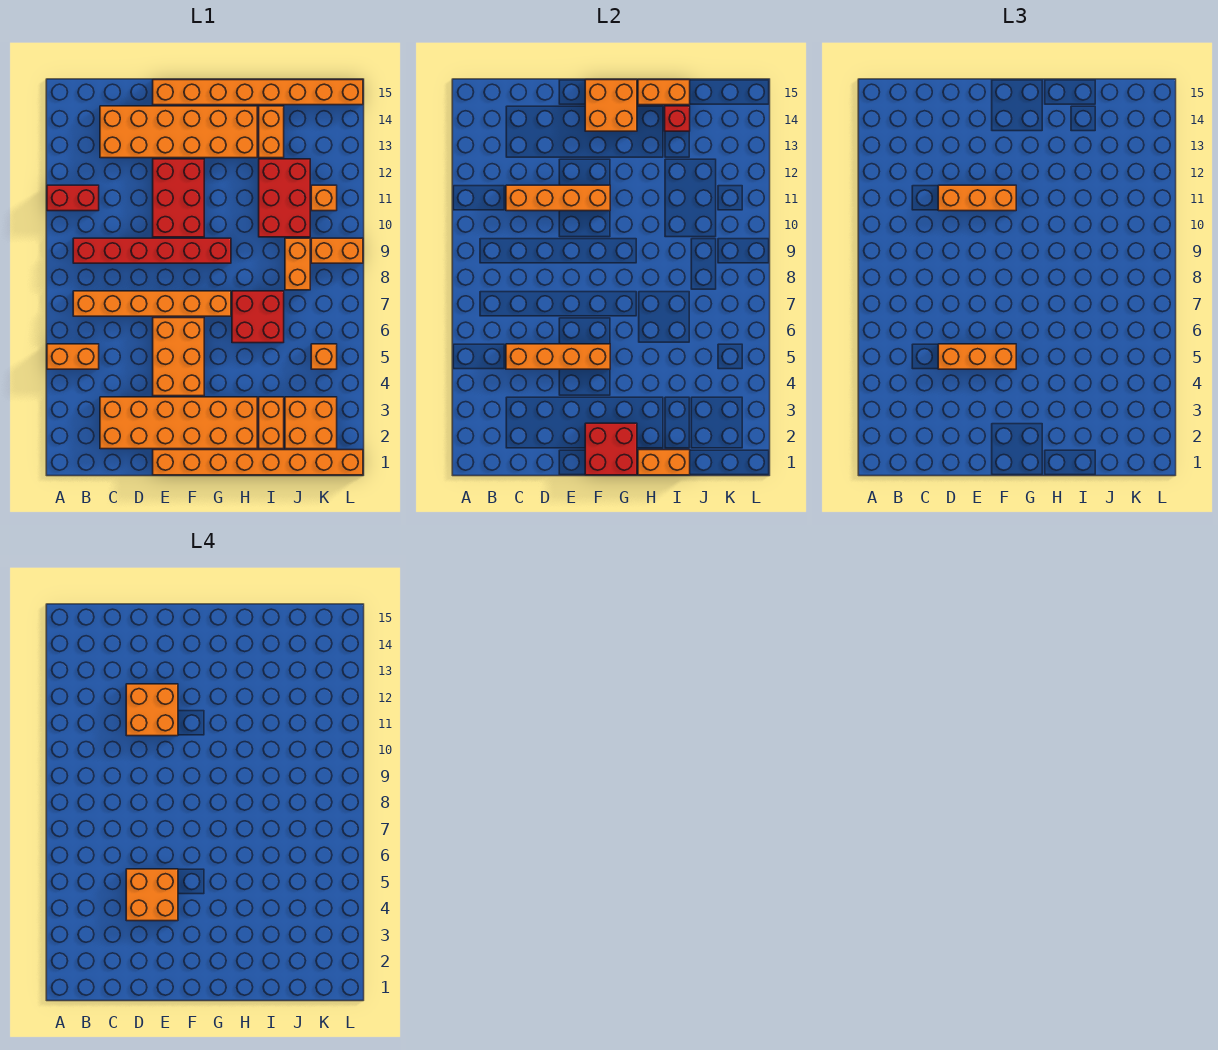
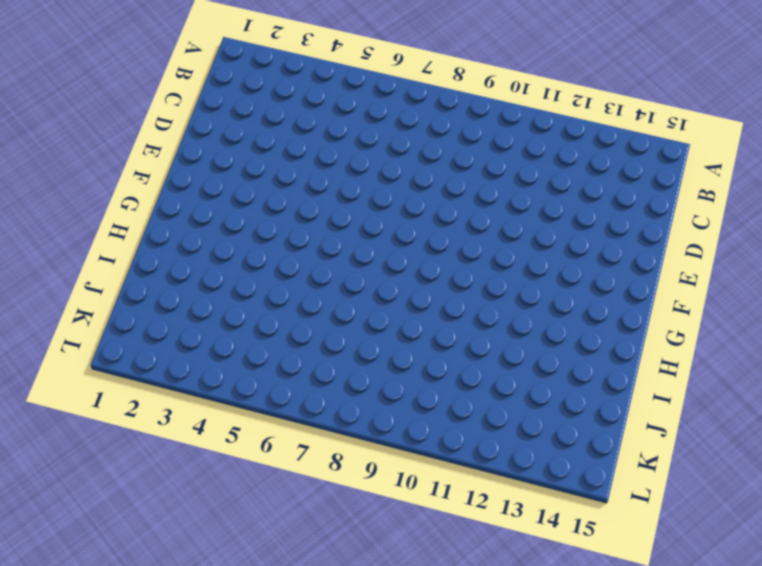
none -> orange 1x2 brick [47,344,99,369]
none -> red 1x2 brick [47,185,99,211]
none -> orange 1x6 brick [73,291,231,316]
none -> red 1x6 brick [73,238,231,263]

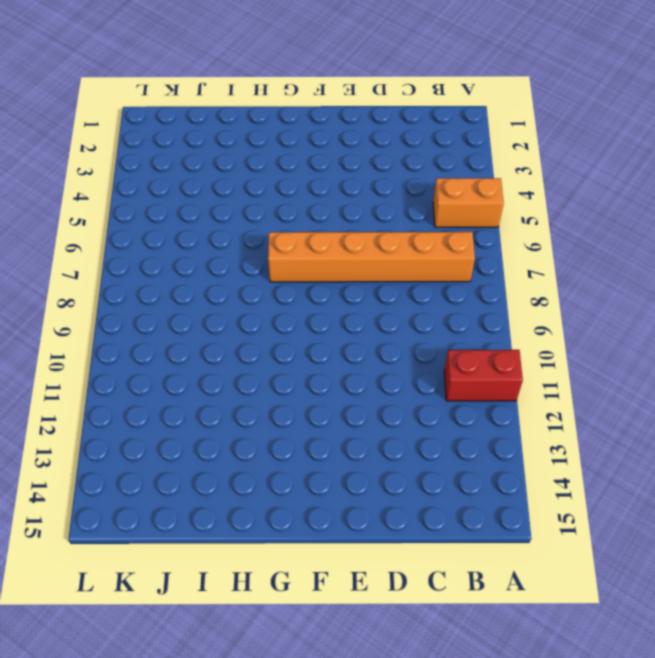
none -> red 1x6 brick [73,238,231,263]
none -> orange 2x6 brick [100,397,257,449]
none -> orange 2x6 brick [100,106,257,158]
none -> orange 1x8 brick [153,450,363,475]

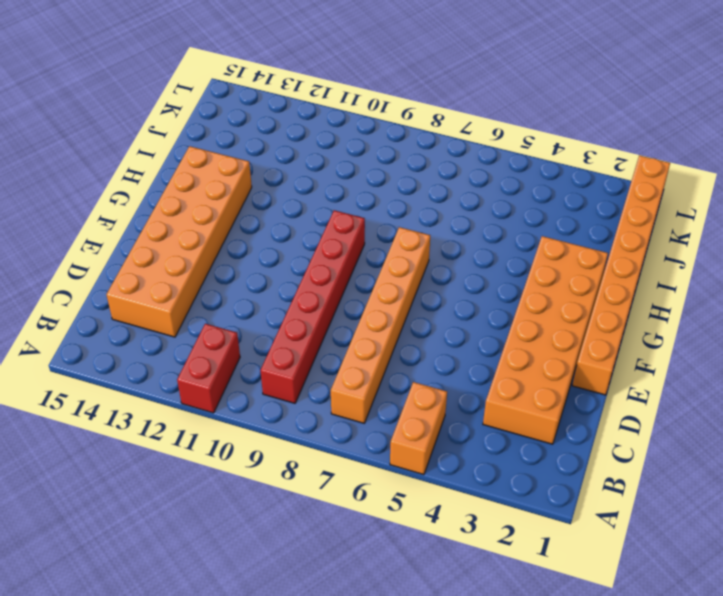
none -> orange 2x3 brick [153,318,204,396]
none -> red 2x3 brick [153,159,204,237]
none -> orange 1x8 brick [153,80,363,105]
none -> red 2x2 brick [232,291,284,343]

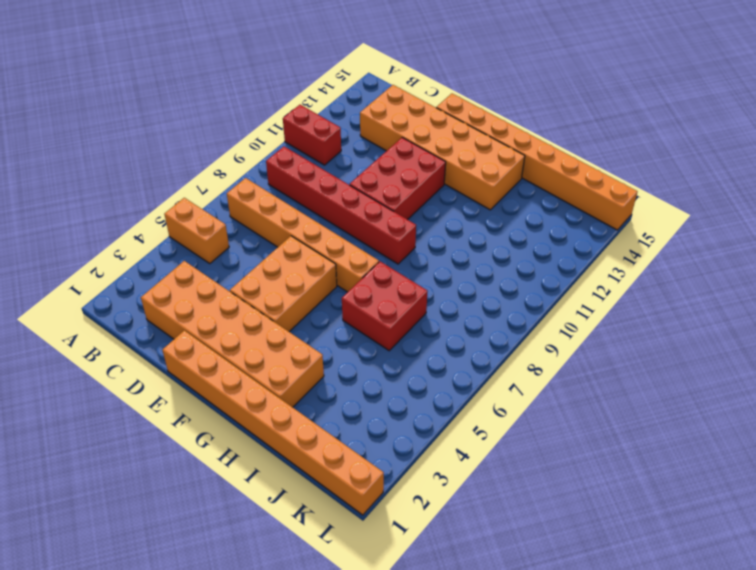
none -> orange 1x2 brick [259,397,284,449]
none -> red 2x3 brick [259,159,310,237]
none -> orange 1x2 brick [259,106,284,158]
none -> orange 2x2 brick [285,397,337,449]

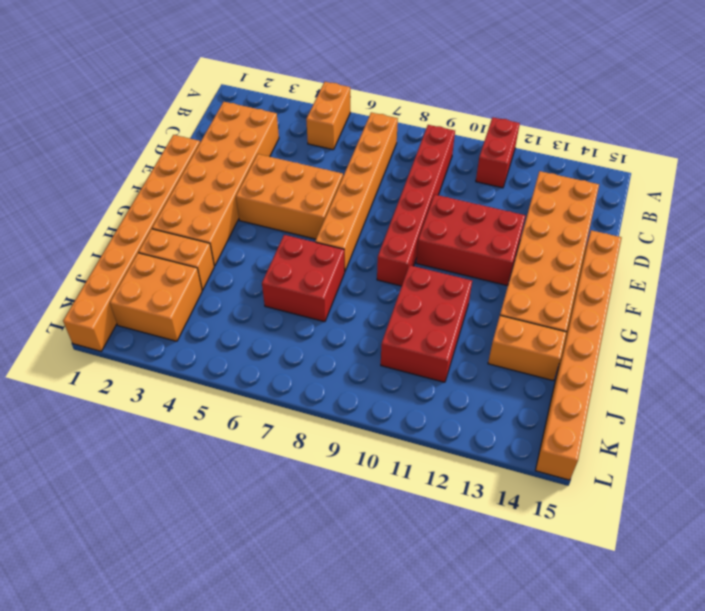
red 2x3 brick [381,265,472,382] -> red 2x3 brick turned to [259,159,310,237]
none -> orange 1x2 brick [285,238,310,290]
none -> orange 1x1 brick [311,344,337,369]
none -> orange 1x2 brick [311,238,363,263]
none -> orange 1x1 brick [311,185,337,211]

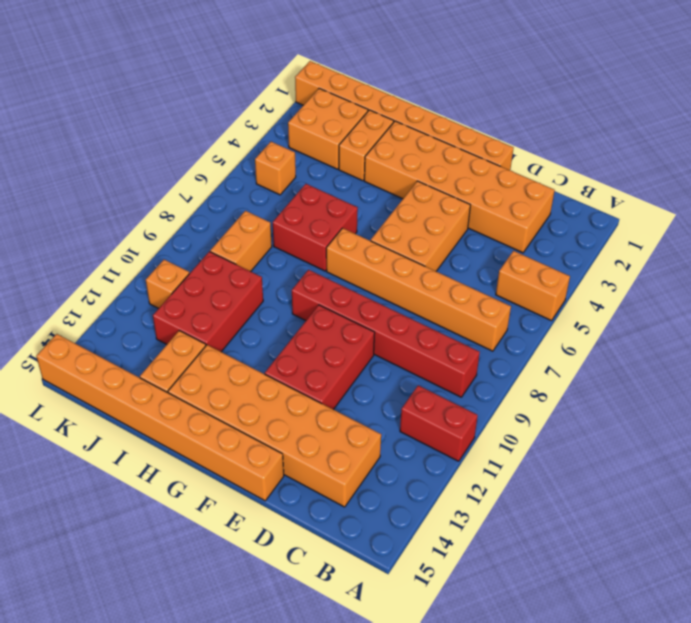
none -> orange 1x2 brick [311,238,363,263]
none -> orange 1x4 brick [506,344,610,369]
none -> orange 1x4 brick [506,185,610,211]
none -> red 2x2 brick [585,423,637,475]

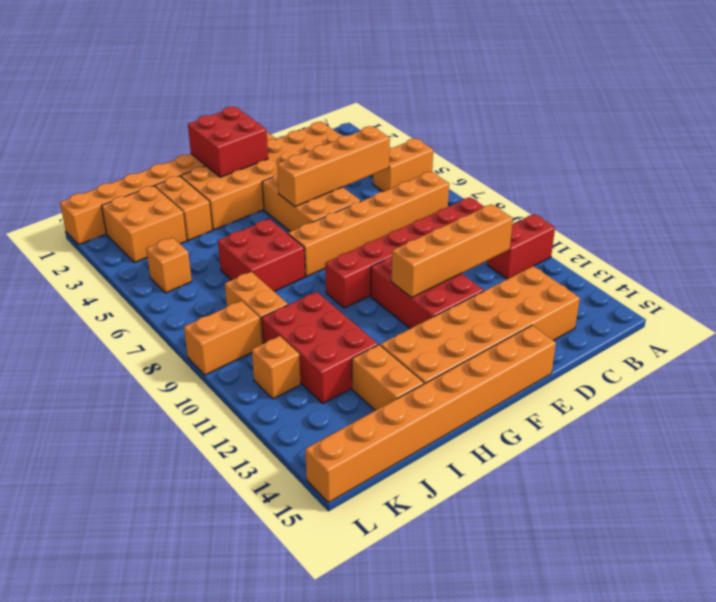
none -> orange 2x2 brick [585,80,637,131]
none -> orange 1x2 brick [638,450,690,475]
none -> orange 1x2 brick [638,80,690,105]
none -> red 1x1 brick [665,106,690,131]

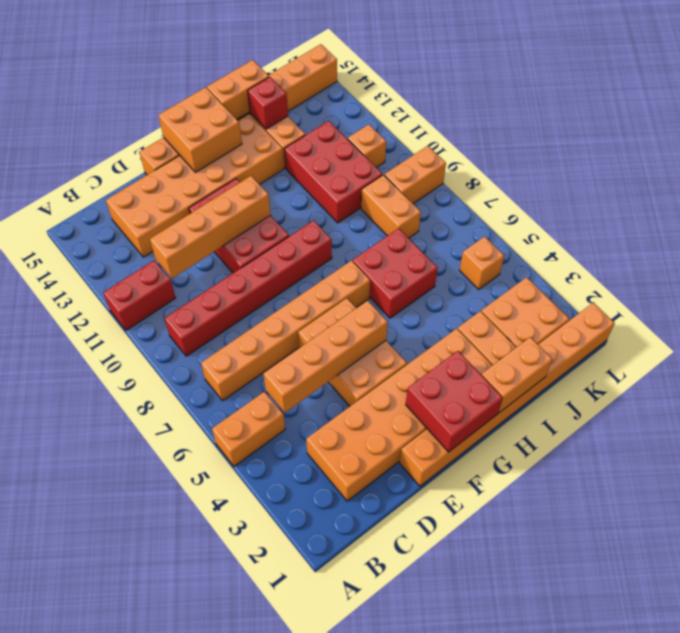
none -> orange 1x3 brick [938,344,1016,369]
none -> orange 1x3 brick [938,185,1016,211]
none -> orange 2x2 brick [126,869,178,921]
none -> orange 2x2 brick [126,684,178,736]

